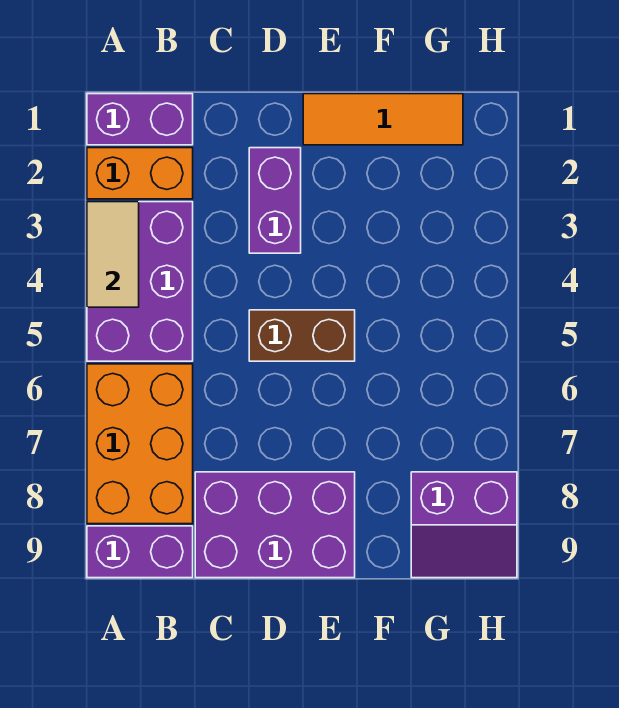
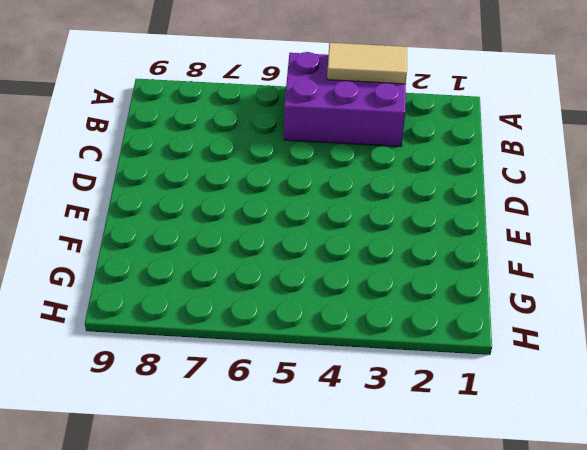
none -> purple 1x2 brick [87,94,193,145]
none -> orange 1x2 brick [87,148,193,199]

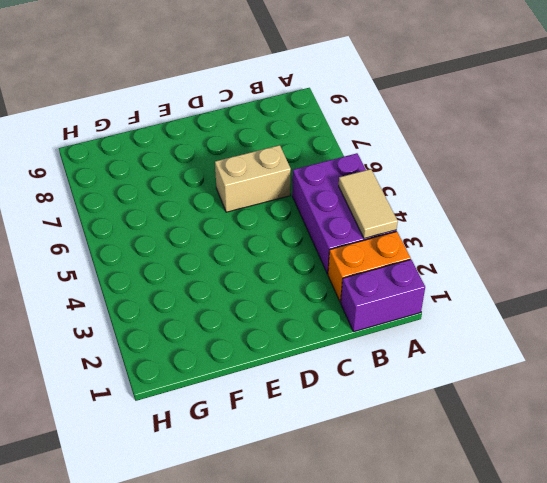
tan 1x2 brick [215,145,291,212] -> none
none -> orange 2x3 brick [87,364,193,524]
none -> purple 1x2 brick [87,526,193,578]

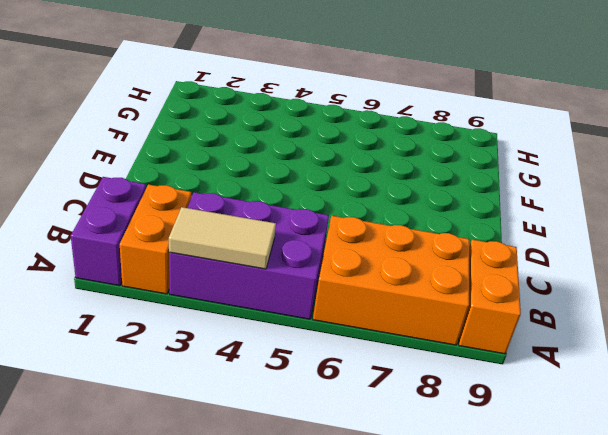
orange 1x2 brick [459,240,521,354] -> purple 1x2 brick [87,526,193,578]
none -> purple 2x3 brick [195,472,355,578]
none -> purple 1x2 brick [249,148,301,253]

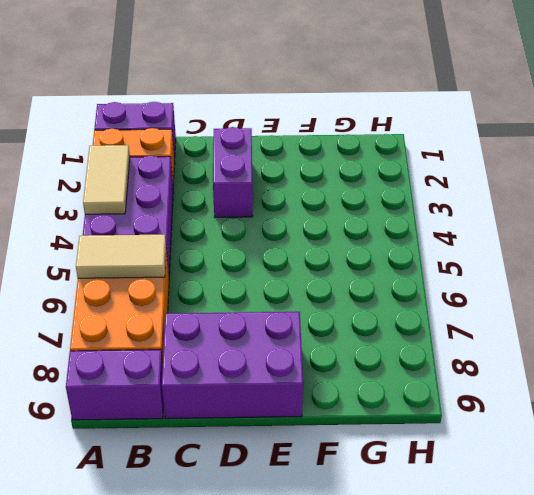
tan 1x2 tile [76,235,166,278] -> none
none -> brown 1x2 brick [249,310,355,361]
none -> orange 1x3 tile [303,94,463,145]

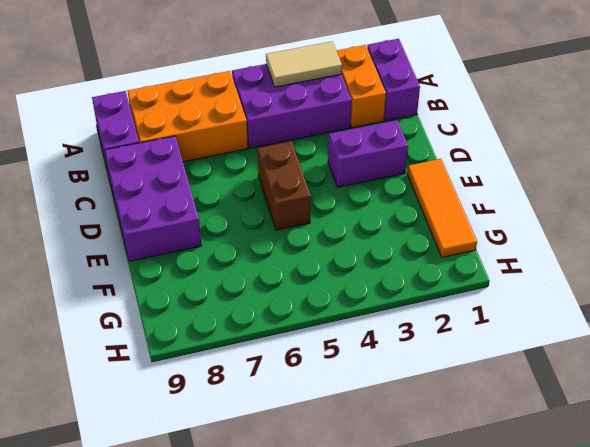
none -> purple 2x2 slope [411,472,517,578]

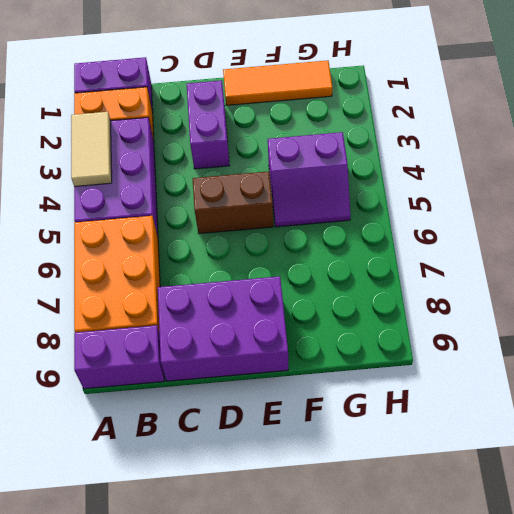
purple 2x2 slope [268,132,350,227] -> purple 2x2 slope moved to [411,472,517,578]

